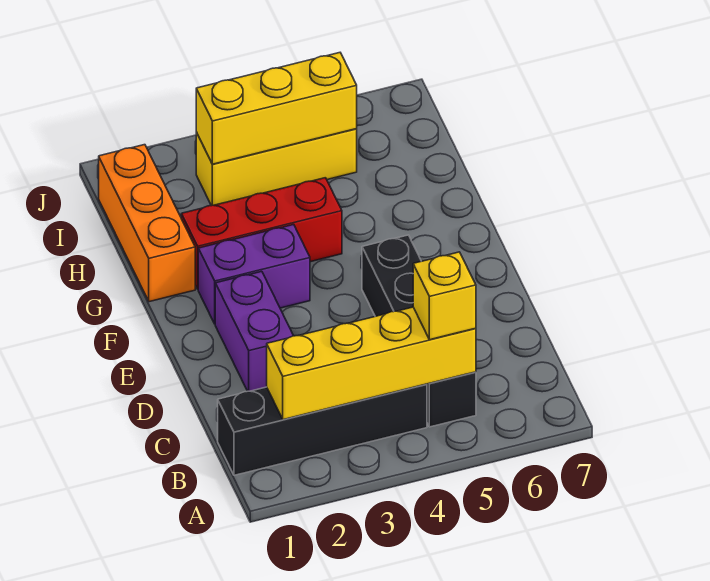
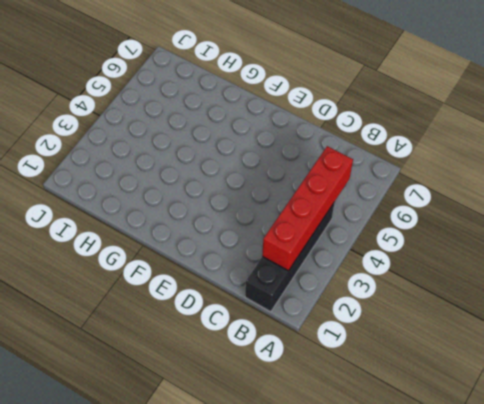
red 1x4 brick [262,146,353,271] -> yellow 1x4 brick [267,307,476,420]
none -> black 1x4 brick [362,235,476,427]
none -> purple 1x2 brick [215,271,293,391]

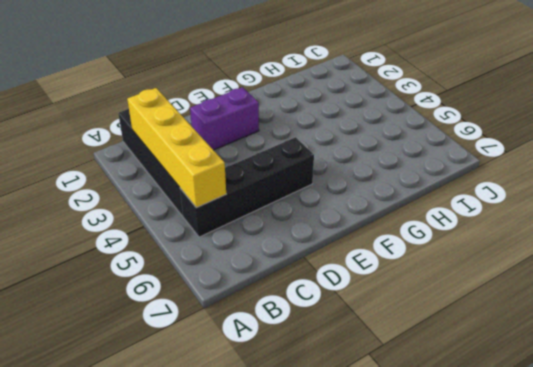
none -> purple 1x2 brick [198,225,310,324]
none -> orange 1x3 brick [99,145,195,302]

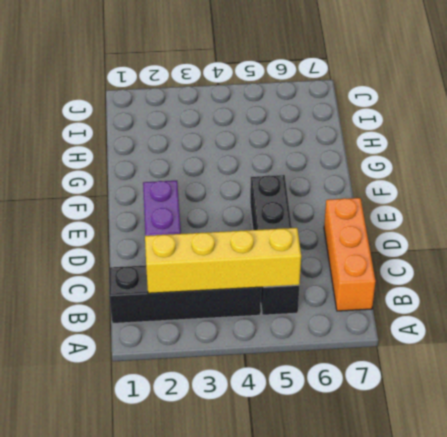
orange 1x3 brick [324,198,376,311] -> orange 1x3 brick moved to [99,145,195,302]
none -> purple 1x2 brick [198,225,310,324]
none -> red 1x3 brick [181,178,342,289]

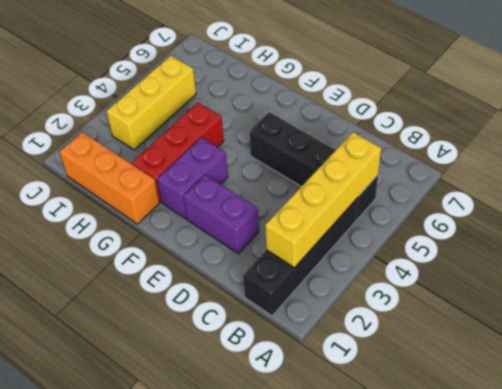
none -> yellow 1x3 brick [196,53,357,164]
none -> yellow 1x1 brick [413,252,476,340]

